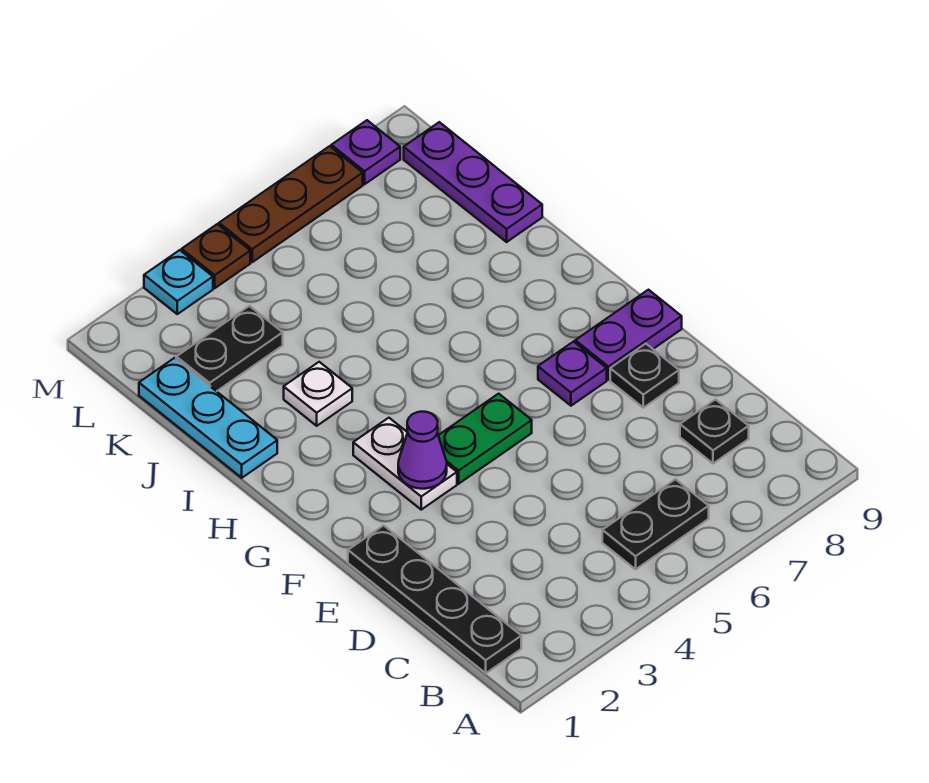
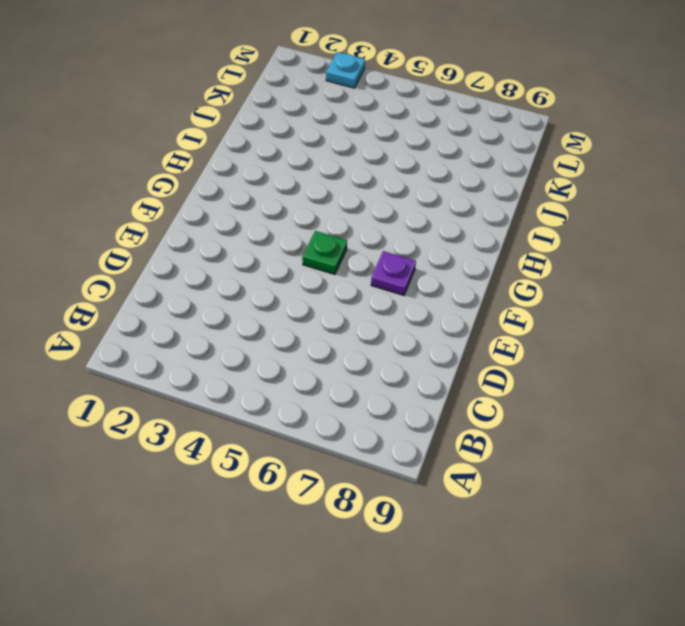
green 1x1 plate [302,231,347,275] -> green 1x2 plate [438,394,532,484]
none -> black 1x4 plate [348,525,521,673]
none -> black 1x2 plate [602,479,709,569]
none -> black 1x1 plate [680,399,749,463]

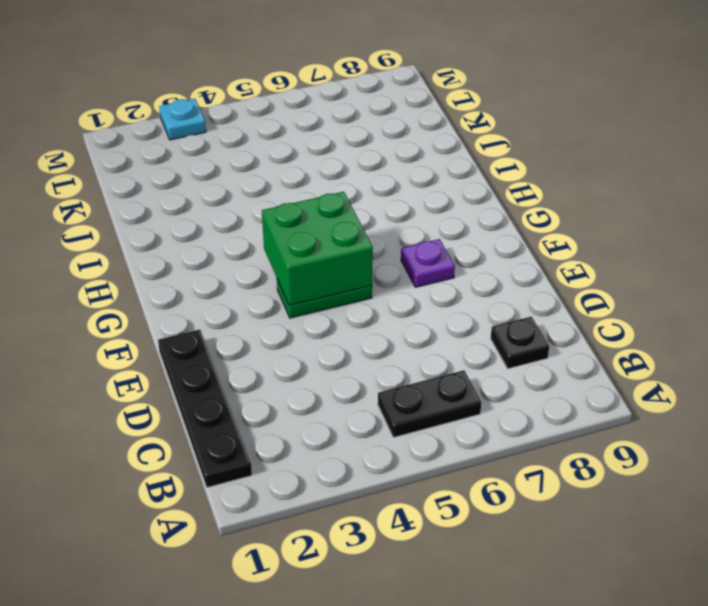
green 2x2 brick [262,192,373,306] -> none
none -> black 1x1 plate [610,344,679,408]
none -> white 1x2 plate [353,418,457,510]
none -> purple 1x2 plate [575,290,682,380]

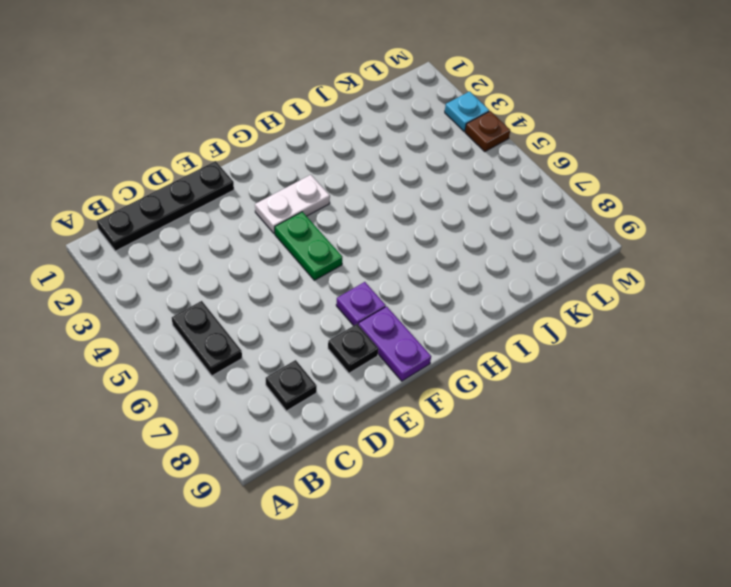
none -> cyan 1x3 plate [139,358,277,478]
none -> white 1x1 plate [284,362,352,426]
none -> purple 1x3 plate [404,122,542,242]

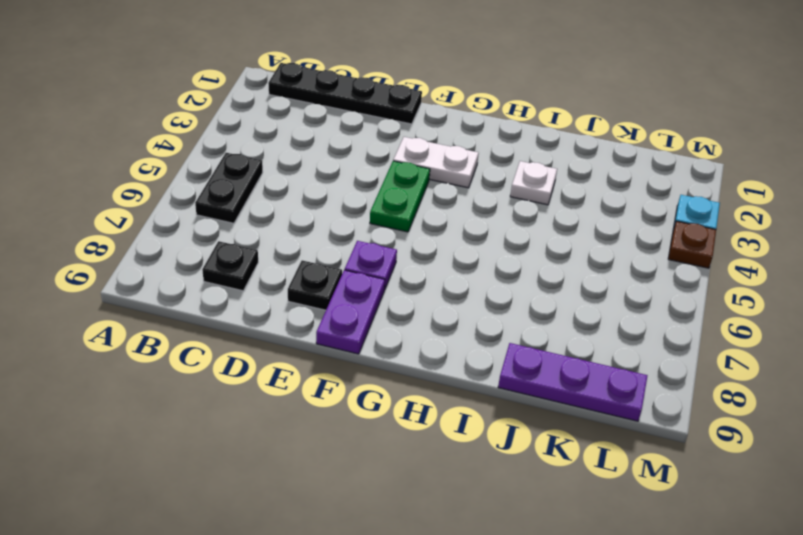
none -> cyan 1x3 plate [139,358,277,478]
none -> black 1x2 plate [176,306,283,391]
none -> brown 1x3 plate [219,146,363,262]

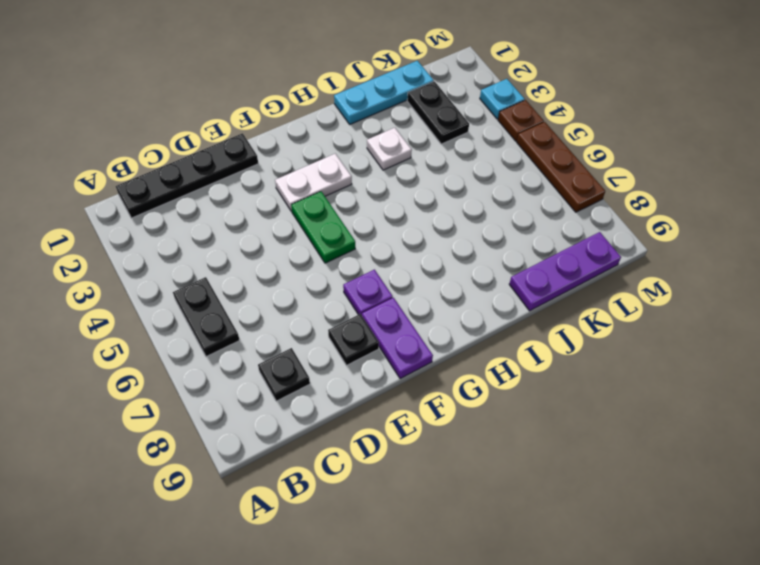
none -> purple 1x1 plate [331,120,400,184]
none -> purple 1x1 cone [398,412,447,489]

